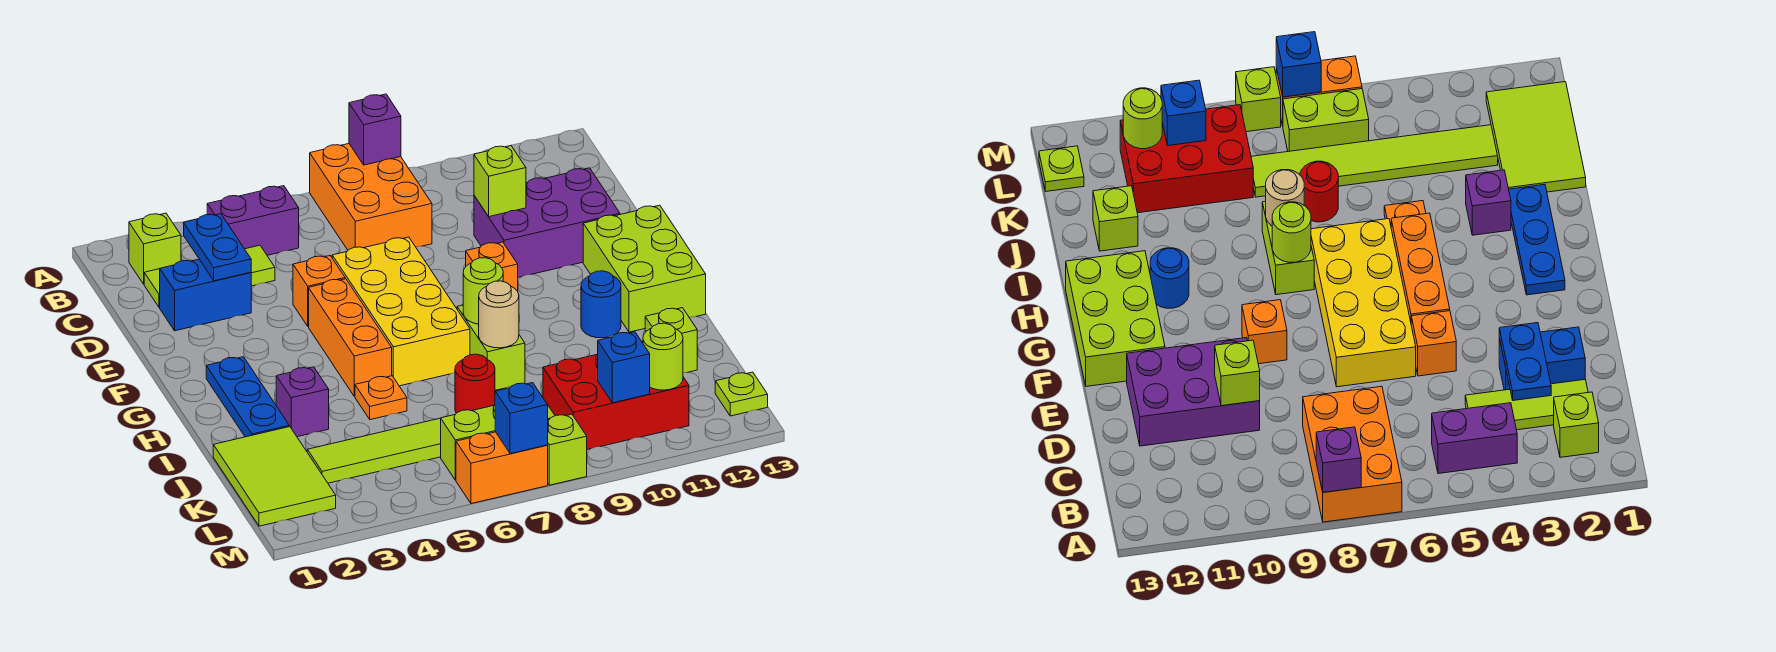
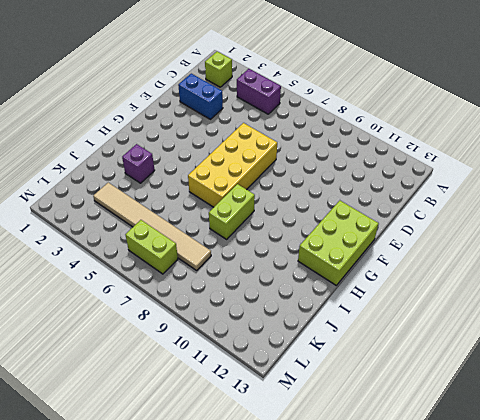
tan 1x6 tile [93,183,211,270] -> lime 1x6 tile [307,406,555,483]
none -> orange 2x3 brick [310,144,432,250]
none -> lime 1x3 tile [144,245,275,308]
none -> purple 2x3 brick [474,168,620,277]
none -> orange 1x1 brick [293,256,345,327]

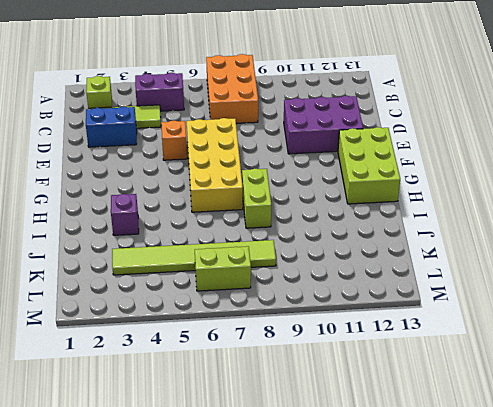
none -> orange 1x3 brick [309,279,392,396]
none -> orange 1x1 brick [466,242,518,291]
none -> blue 1x3 plate [206,357,289,437]
none -> blue 1x1 round brick [581,271,621,338]

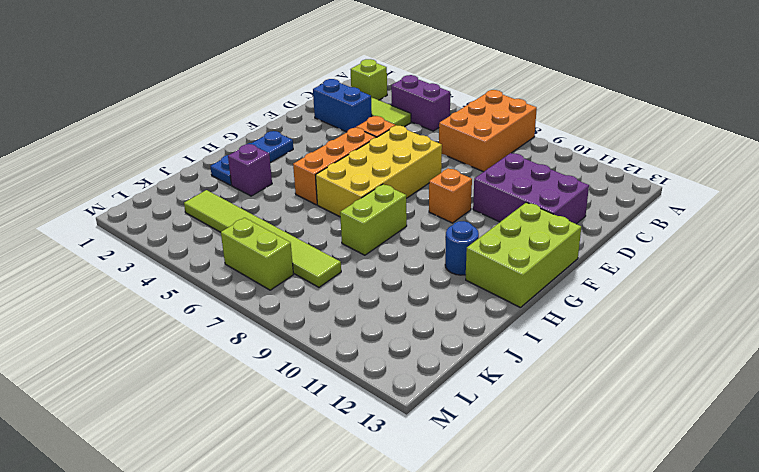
none -> orange 1x1 plate [355,376,407,420]
none -> lime 2x3 tile [213,427,336,526]
none -> red 1x1 round brick [455,354,495,413]
none -> lime 1x1 brick [645,308,697,373]

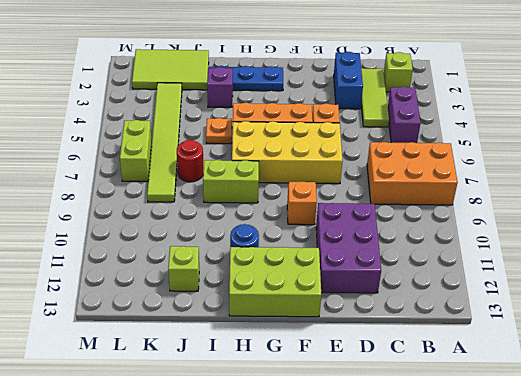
none -> red 2x3 brick [543,341,689,450]
none -> lime 1x1 plate [715,372,768,416]
none -> orange 1x2 brick [456,432,548,504]
none -> lime 1x1 brick [547,414,587,485]

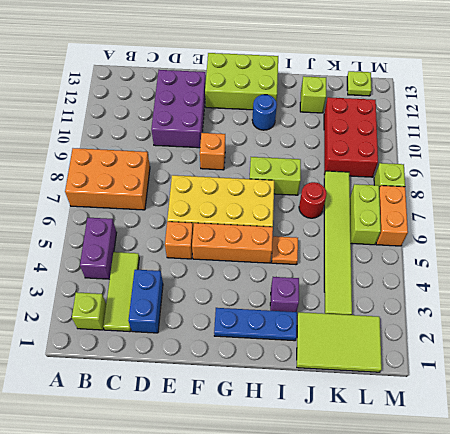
none -> purple 1x1 brick [349,94,401,165]
none -> blue 1x2 plate [184,214,251,281]
none -> lime 1x1 brick [474,146,526,217]
none -> lime 1x1 round brick [463,258,503,324]

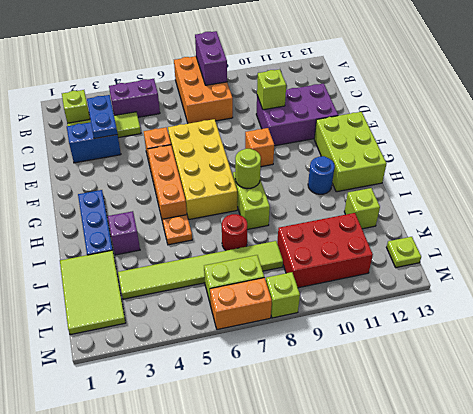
purple 1x2 brick [195,31,227,85] -> purple 1x1 brick [349,94,401,165]
none -> tan 1x1 round brick [479,281,519,348]
none -> blue 1x1 brick [598,332,650,403]
none -> lime 1x1 round brick [643,323,683,390]
none -> blue 1x1 brick [495,383,548,454]

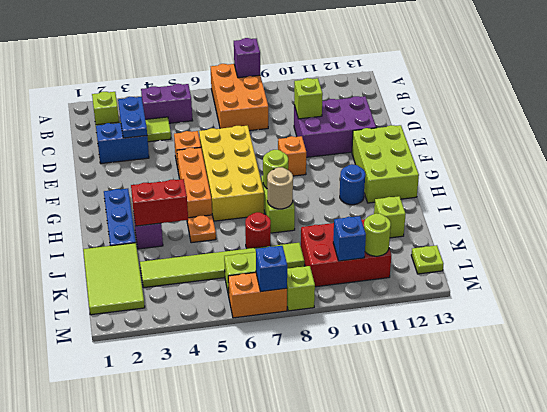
red 1x2 brick [131,179,188,226] -> none

